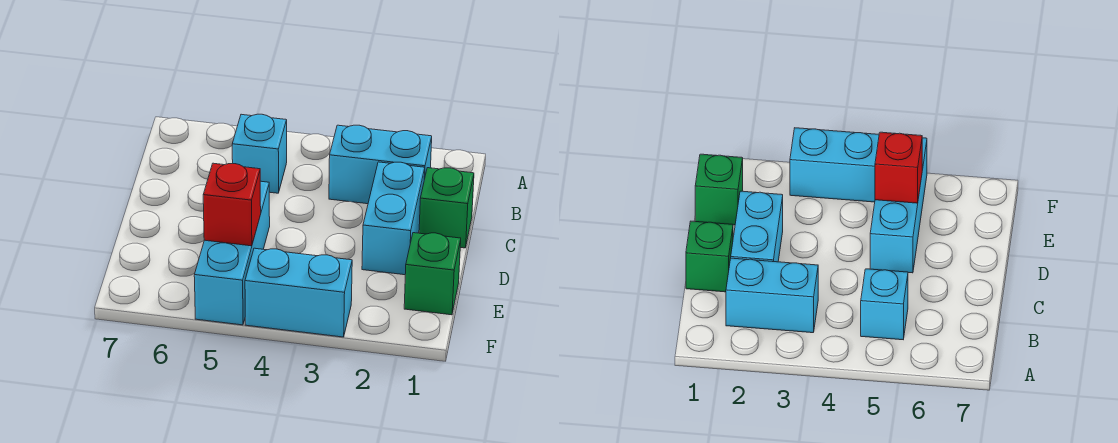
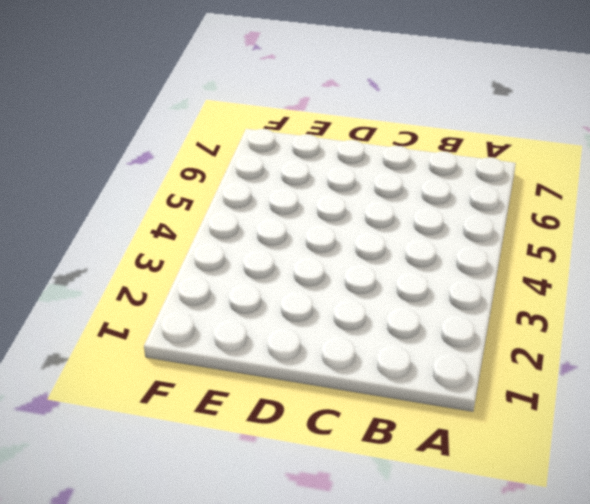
none -> cyan 1x2 brick [329,125,432,204]
none -> cyan 1x1 brick [232,114,287,193]

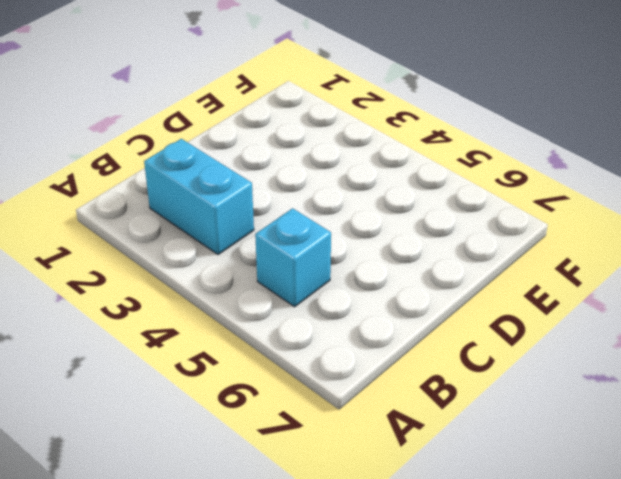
none -> green 1x1 brick [419,168,474,248]
none -> cyan 1x2 brick [362,162,425,275]

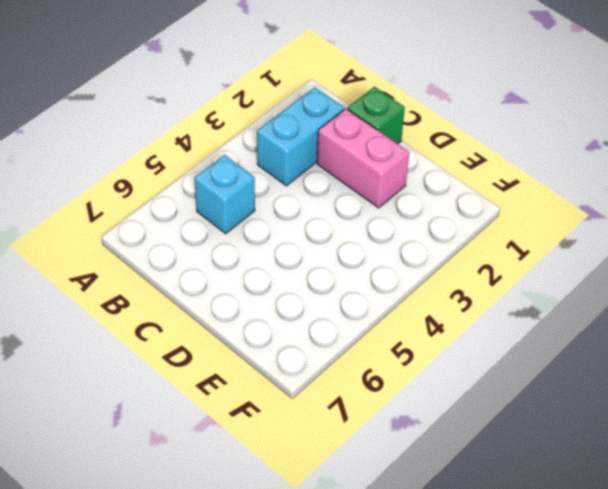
pink 1x2 brick [317,109,409,208] -> cyan 1x2 brick [362,162,425,275]
none -> cyan 1x3 brick [194,181,270,325]
none -> green 1x1 brick [404,233,461,315]

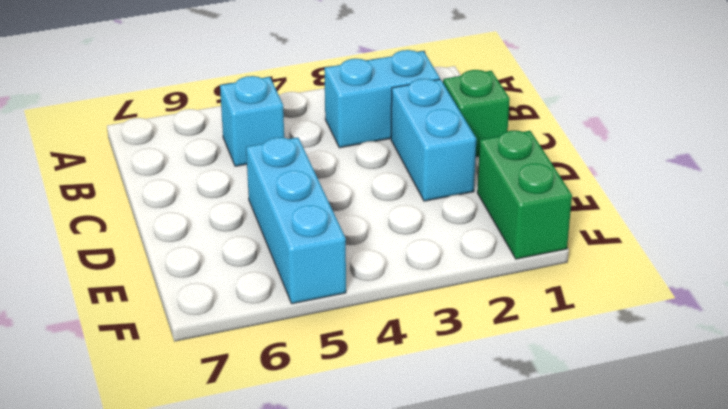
green 1x2 brick [477,131,572,259] -> green 1x1 brick [404,233,461,315]
none -> cyan 1x2 brick [245,248,352,337]
none -> red 1x1 brick [203,163,261,246]

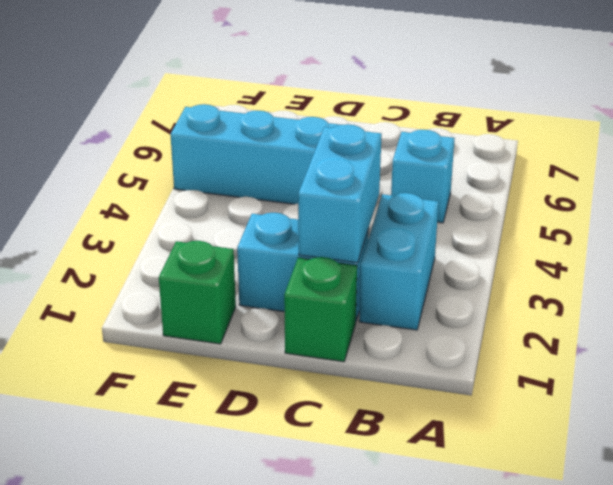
cyan 1x2 brick [298,124,382,263] -> cyan 1x2 brick moved to [245,248,352,337]
none -> red 1x1 brick [203,163,261,246]

